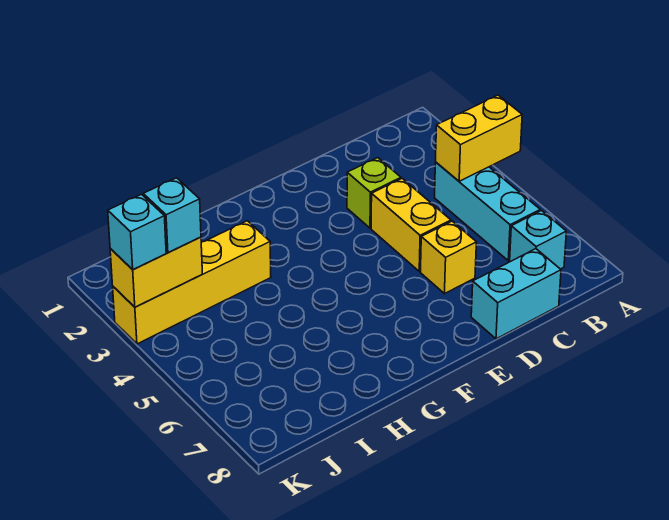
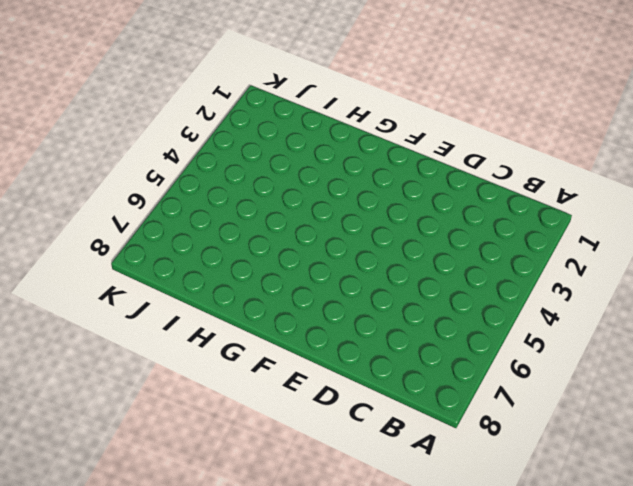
none -> cyan 1x3 brick [435,162,540,261]
none -> cyan 1x1 brick [510,211,566,269]

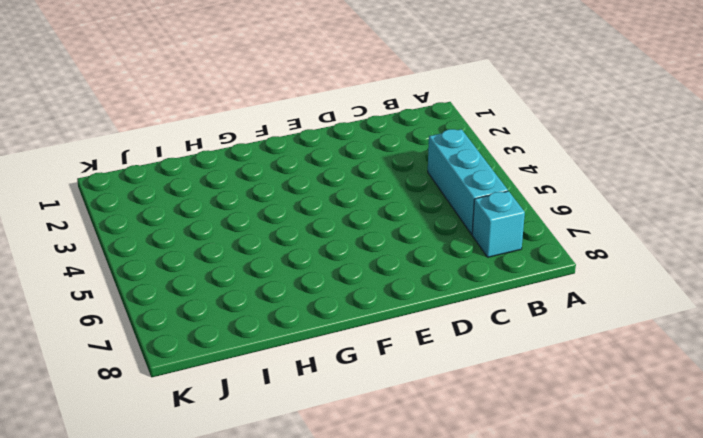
none -> cyan 1x2 brick [471,249,561,339]
none -> lime 1x1 brick [347,158,401,228]

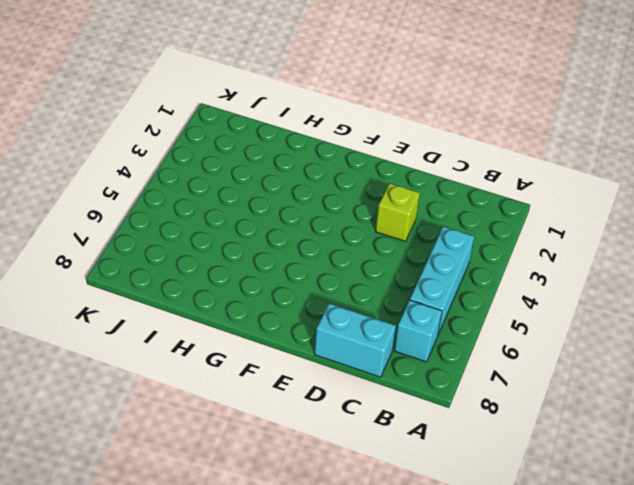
none -> yellow 1x2 brick [371,179,451,271]
none -> yellow 1x1 brick [421,221,476,294]

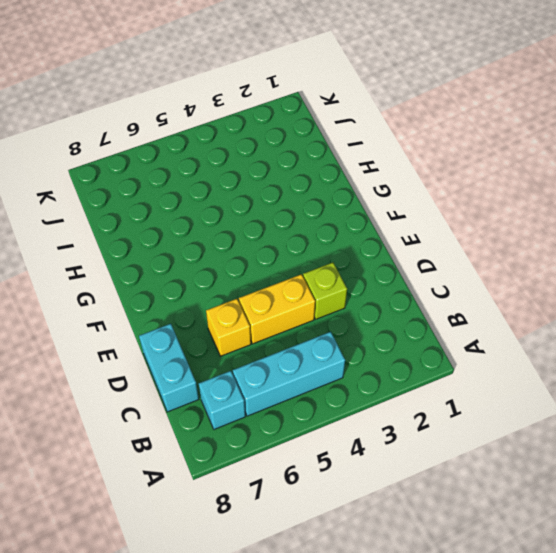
none -> yellow 1x4 brick [113,221,271,344]
none -> yellow 1x2 brick [436,95,522,181]

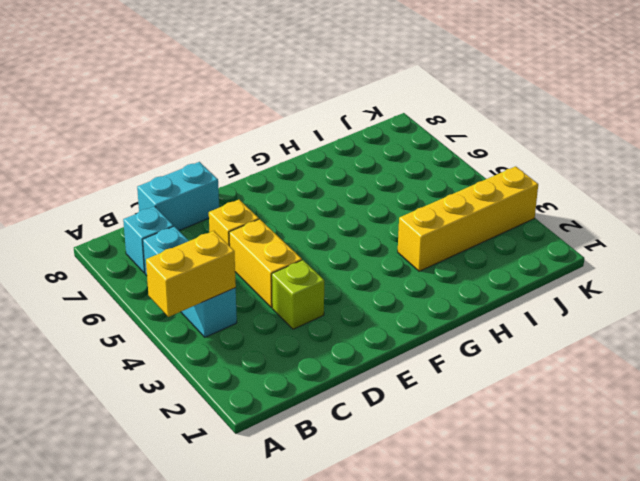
none -> yellow 1x2 brick [110,237,202,307]
none -> cyan 1x1 brick [143,178,201,253]

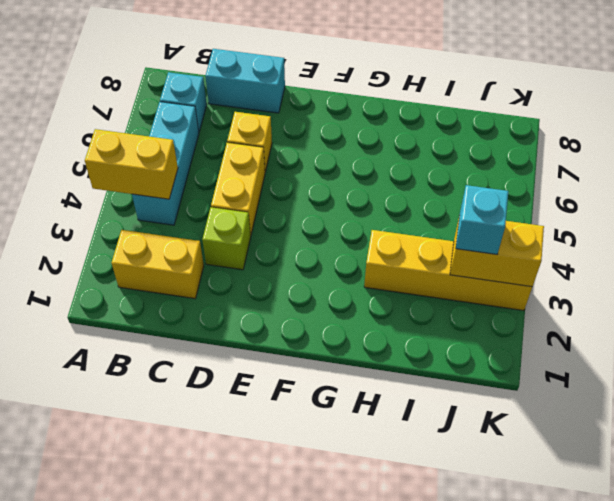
yellow 1x2 brick [112,230,204,299] -> none
none -> cyan 1x1 brick [108,194,166,270]

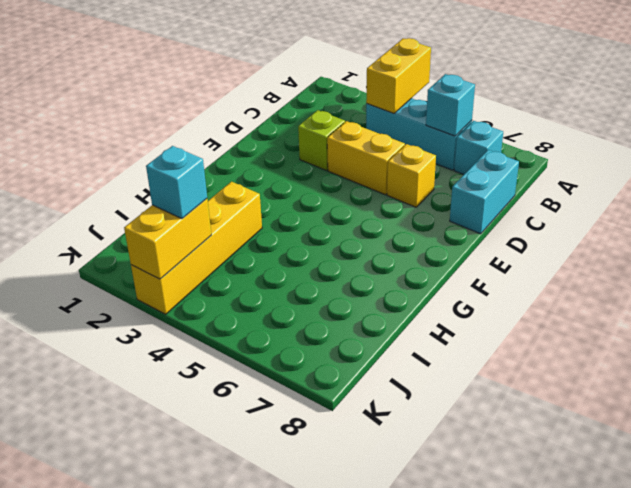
cyan 1x1 brick [426,74,475,136] -> cyan 1x1 brick moved to [108,194,166,270]

